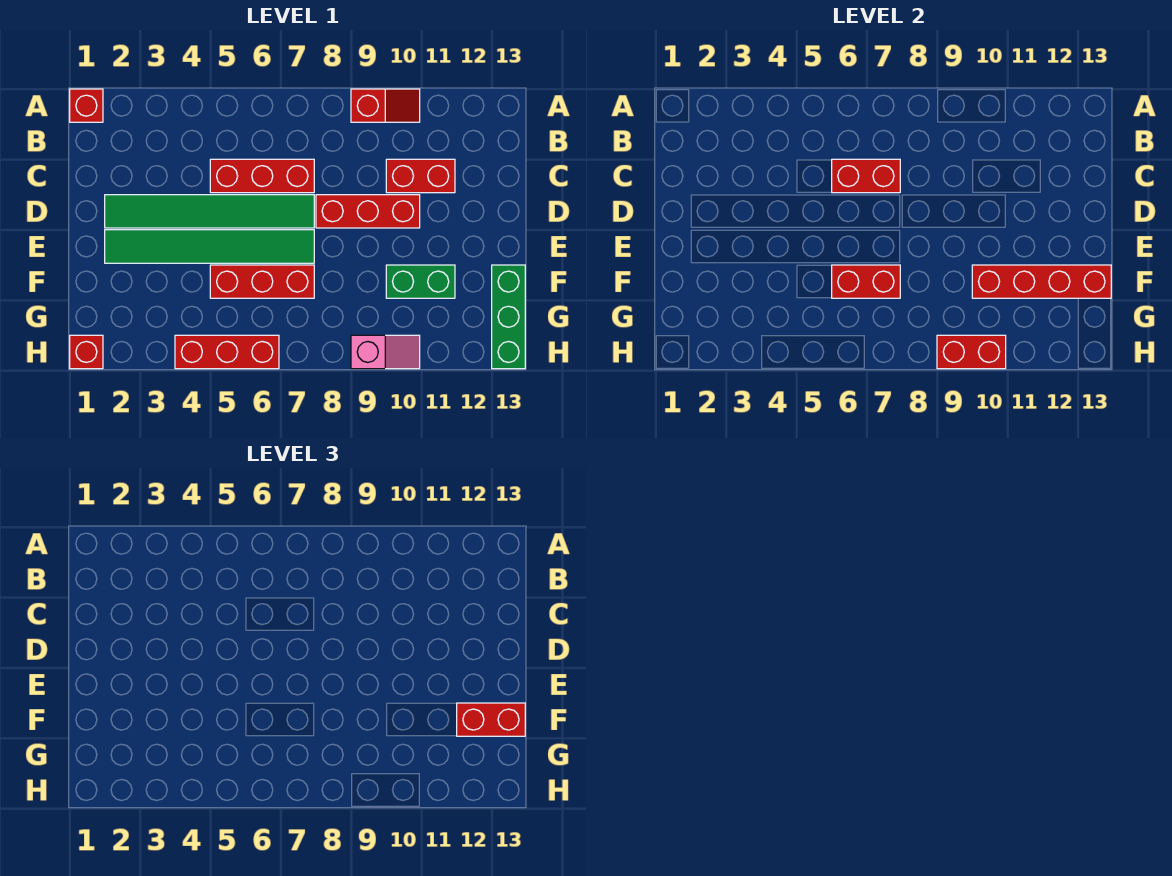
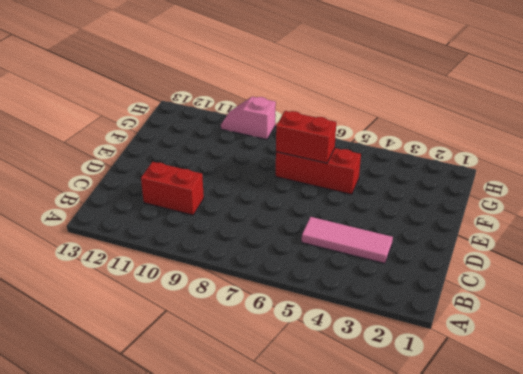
pink 1x3 tile [302,217,393,263] -> red 1x3 brick [210,159,314,193]
none -> red 1x1 brick [70,89,103,122]
none -> red 1x2 slope [351,89,420,122]
none -> green 1x6 tile [105,195,314,228]

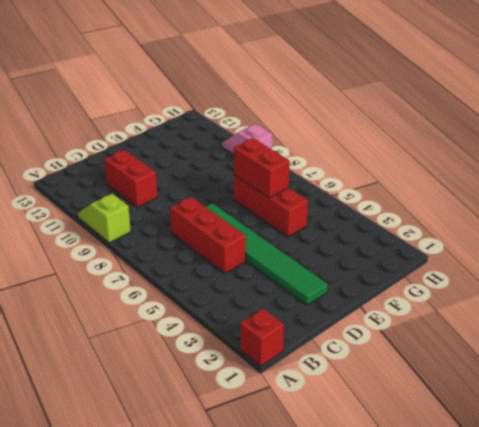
lime 1x2 slope [78,194,131,243] -> red 1x2 slope [351,89,420,122]
none -> red 1x3 brick [316,195,420,228]
none -> green 1x6 tile [105,230,314,263]
none -> green 1x2 brick [386,265,455,298]

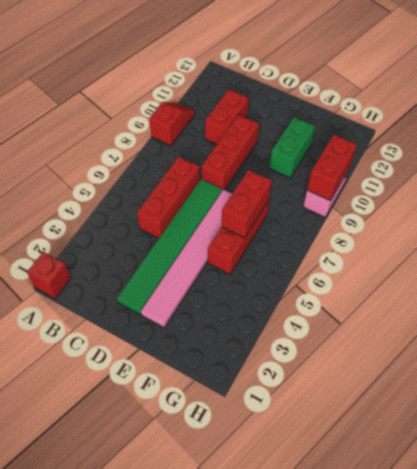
pink 1x6 tile [141,190,232,328] -> green 1x6 tile [105,230,314,263]
none -> green 1x3 brick [492,265,525,369]
none -> red 1x1 brick [70,335,103,369]
none -> red 1x3 brick [175,335,279,369]

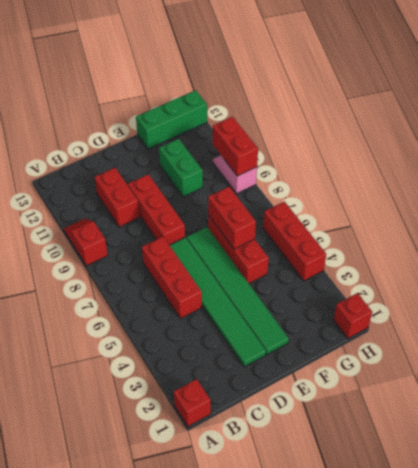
none -> red 1x2 brick [832,159,900,193]
none -> red 1x4 brick [972,265,1111,298]
none -> red 1x2 brick [457,703,525,736]

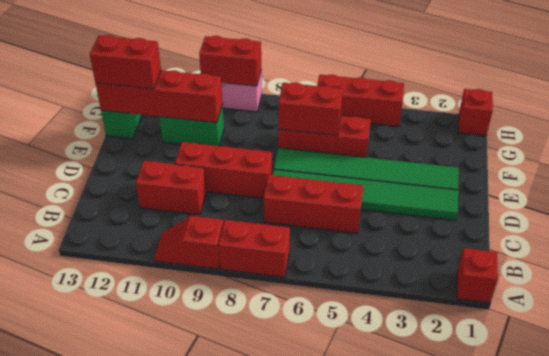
red 1x2 brick [218,220,290,277] -> red 1x2 brick moved to [832,159,900,193]

